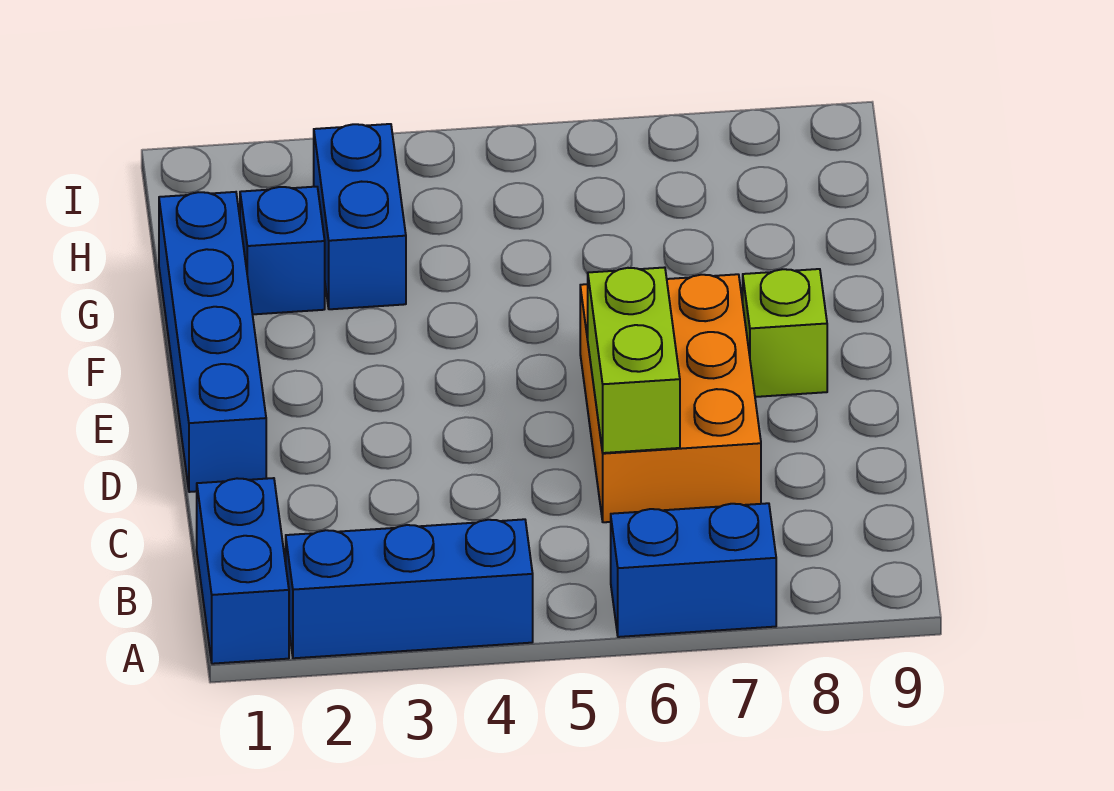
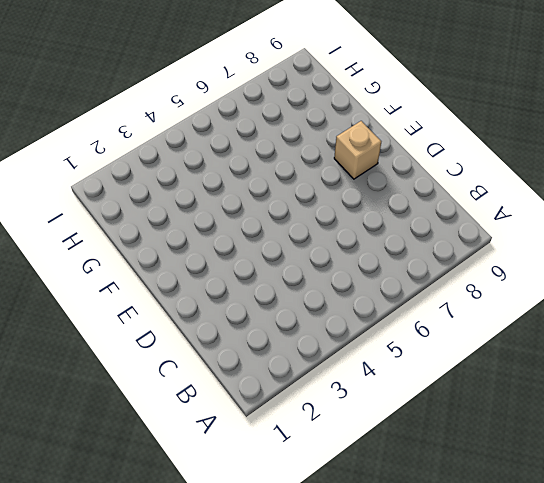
tan 1x1 brick [334,121,381,179] -> lime 1x1 brick [743,269,827,397]
none -> blue 1x2 brick [197,478,289,664]
none -> blue 1x3 brick [286,519,533,658]

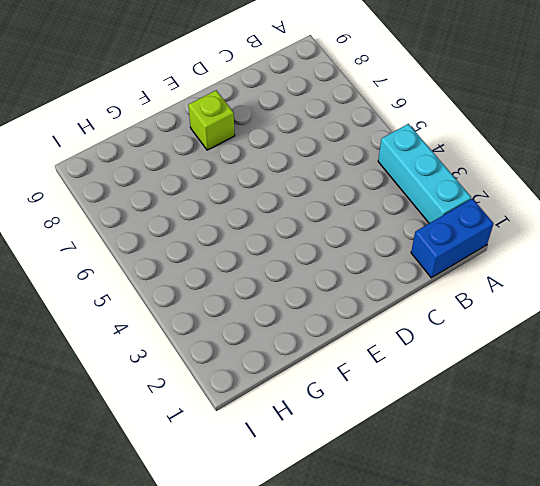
cyan 1x3 brick [378,124,471,223] -> blue 1x3 brick [286,519,533,658]
none -> blue 1x2 brick [611,503,776,637]
none -> orange 2x3 brick [580,274,761,522]

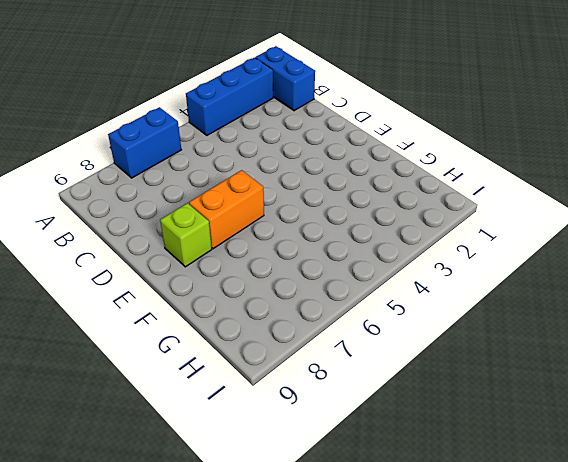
orange 1x2 brick [189,170,264,249] -> orange 2x3 brick [580,274,761,522]
none -> blue 1x4 brick [159,192,266,492]
none -> blue 1x1 brick [240,187,325,314]

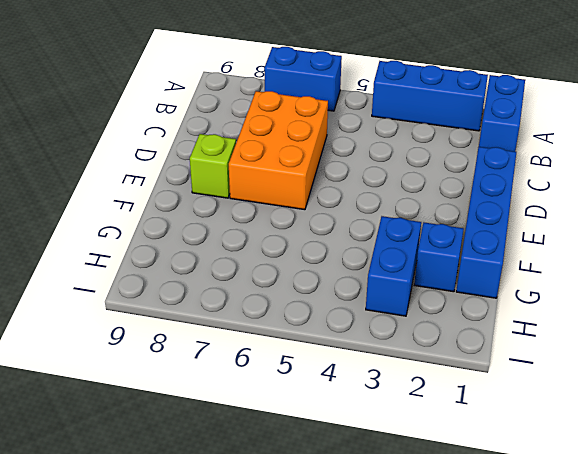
none -> lime 1x2 brick [588,267,680,453]

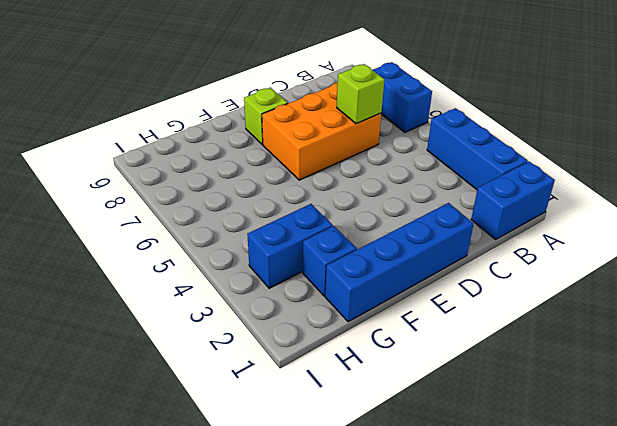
lime 1x1 brick [337,64,384,124] -> lime 1x2 brick [588,267,680,453]

